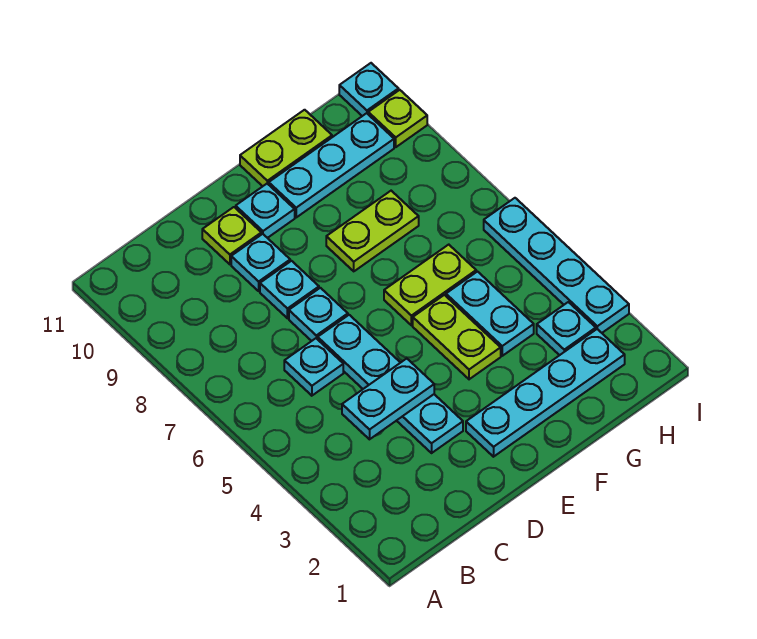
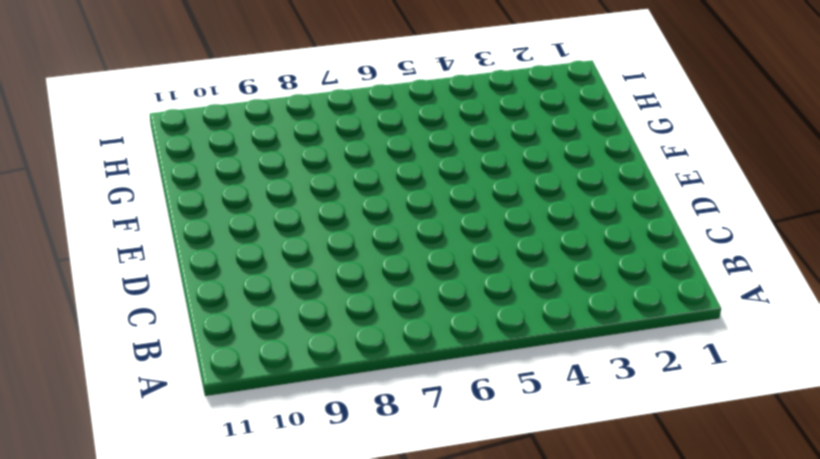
none -> cyan 1x1 plate [284,338,343,396]
none -> cyan 1x4 plate [318,315,463,453]
none -> cyan 1x1 plate [289,288,348,341]

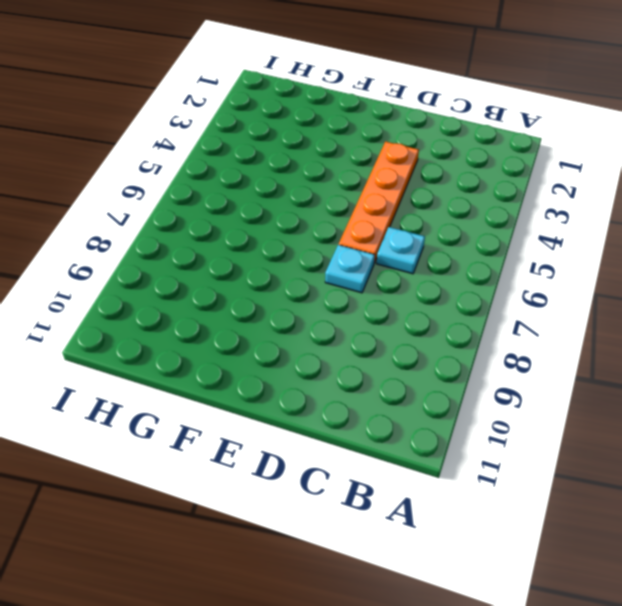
orange 1x4 plate [339,142,419,263] -> cyan 1x4 plate [318,315,463,453]
none -> cyan 1x1 plate [260,261,319,318]
none -> cyan 1x1 plate [231,234,290,291]
none -> lime 1x1 plate [202,207,261,264]

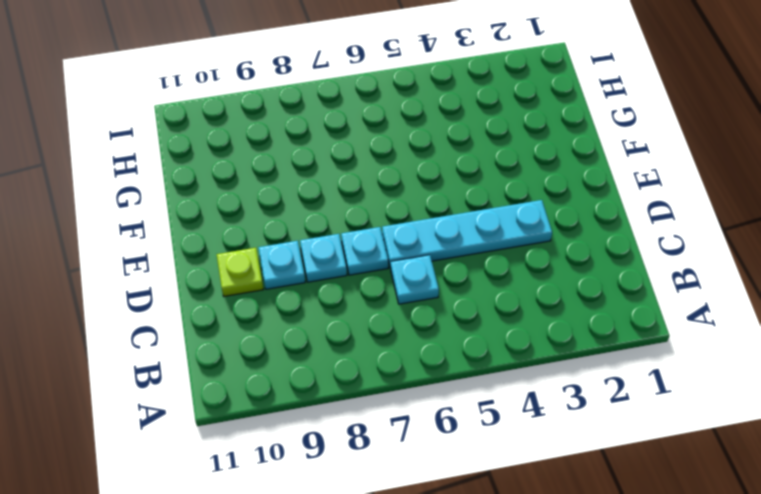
none -> cyan 1x4 plate [466,329,625,457]
none -> cyan 1x1 plate [236,184,295,238]
none -> lime 1x2 plate [413,295,501,379]

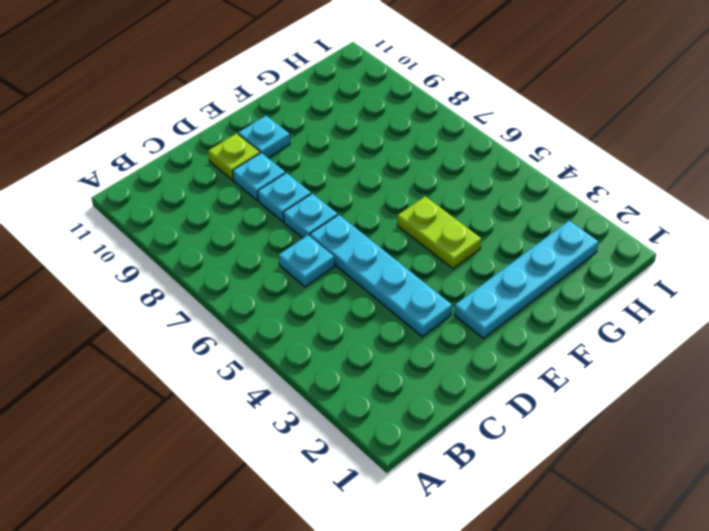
none -> lime 1x2 plate [384,245,476,325]
none -> lime 1x2 plate [326,191,419,271]
none -> cyan 1x3 plate [269,113,394,217]

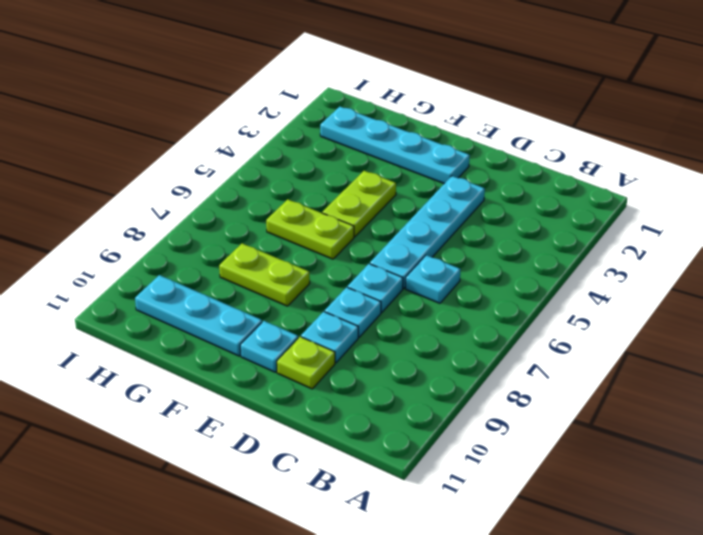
none -> lime 1x2 plate [240,110,332,186]
none -> cyan 1x2 plate [446,272,534,356]
none -> cyan 1x1 plate [537,302,596,355]

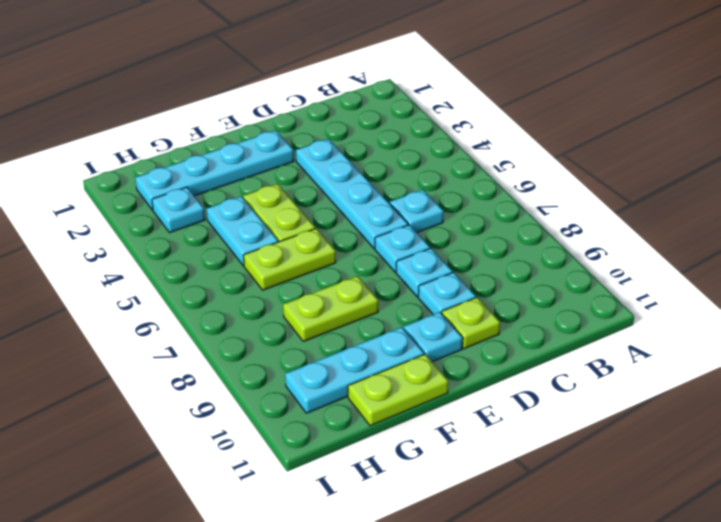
none -> cyan 1x4 plate [484,198,629,333]
none -> lime 1x1 plate [368,90,427,147]
none -> cyan 1x1 plate [339,63,399,116]

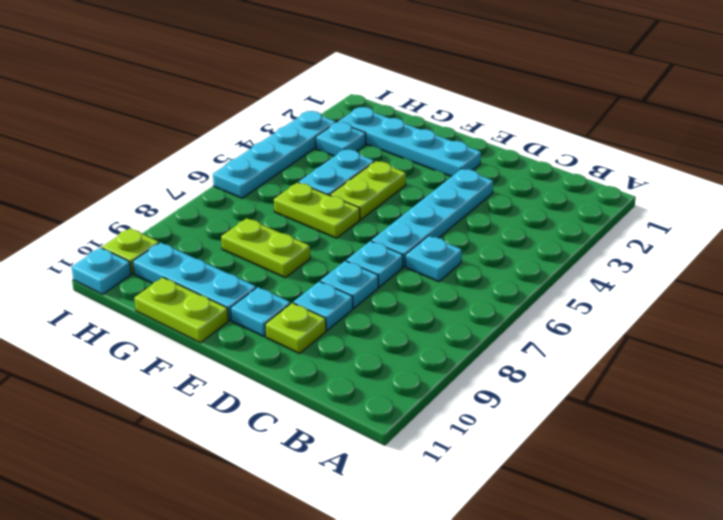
none -> cyan 1x2 plate [342,359,434,439]

